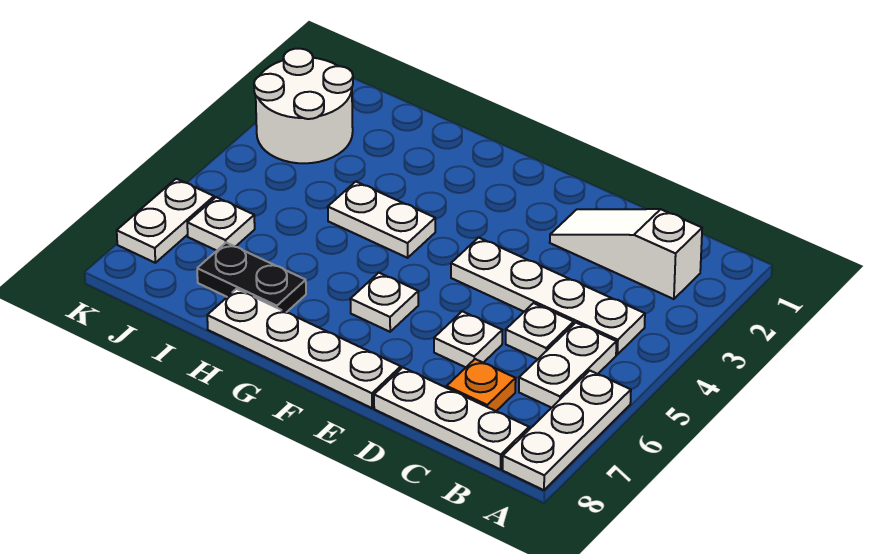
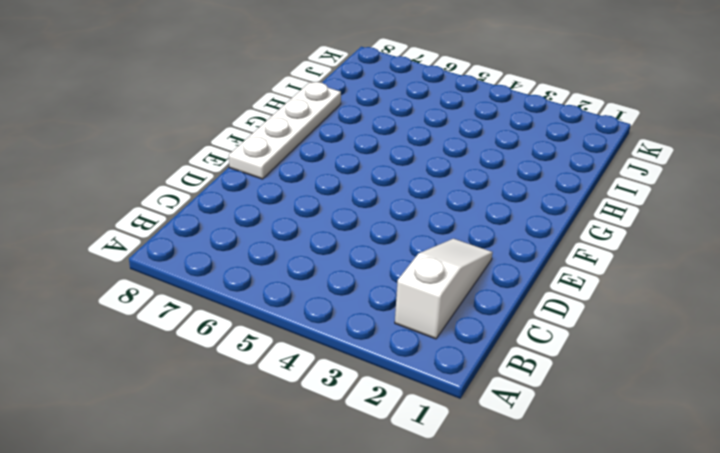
none -> white 1x3 plate [503,371,631,490]
none -> white 1x4 plate [451,238,645,354]
none -> white 1x2 plate [519,323,616,408]

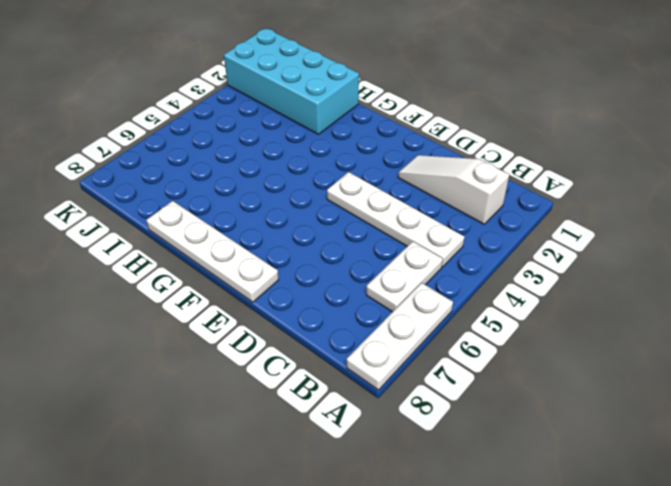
cyan 2x4 brick [224,29,359,134] -> white 2x2 round brick [254,49,353,163]
none -> white 1x3 plate [374,368,529,469]
none -> white 1x1 plate [506,303,574,359]
none -> orange 1x1 plate [447,359,516,411]

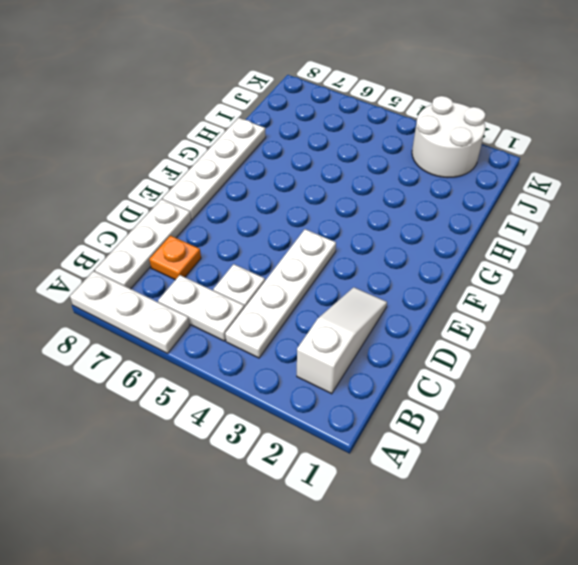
none -> white 1x1 plate [434,311,502,367]
none -> white 1x1 plate [350,273,418,332]
none -> white 1x2 plate [328,182,435,258]

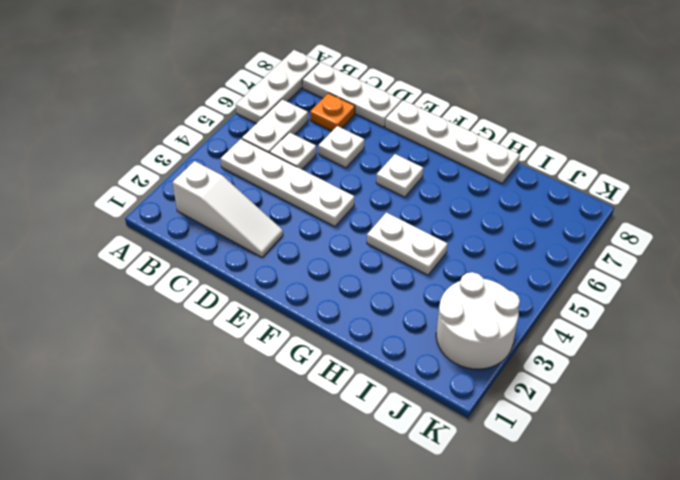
none -> black 1x2 plate [197,243,306,312]
none -> white 1x1 plate [187,197,255,251]
none -> white 1x2 plate [117,179,214,263]

